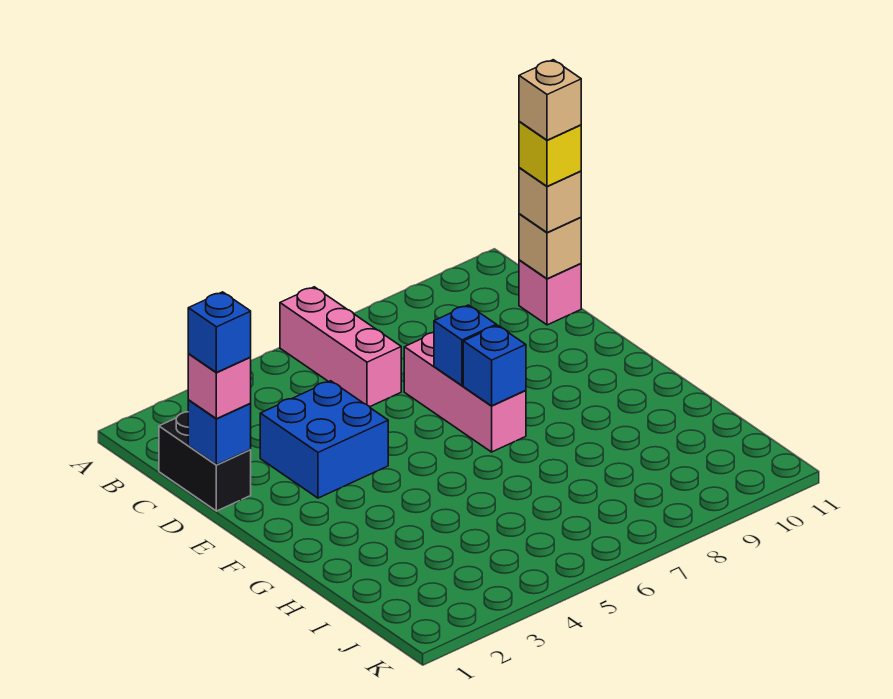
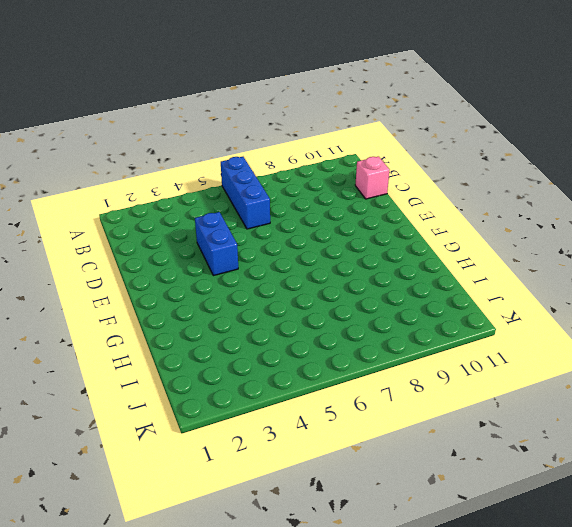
blue 1x3 brick [221,157,270,229] -> pink 1x3 brick [280,287,401,407]
blue 1x2 brick [195,212,238,276] -> blue 2x2 brick [260,381,388,498]
none -> black 1x2 brick [159,412,251,511]
none -> pink 1x3 brick [404,333,526,452]
none -> tan 1x1 brick [519,214,581,279]

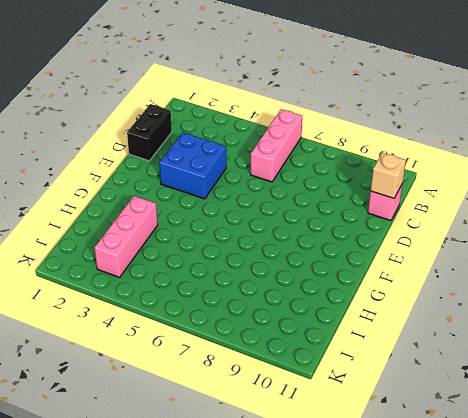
pink 1x3 brick [94,196,158,277] -> pink 1x3 brick moved to [404,333,526,452]
none -> blue 1x1 brick [188,400,251,465]
none -> blue 1x1 brick [434,305,496,386]
none -> blue 1x1 brick [463,325,526,406]

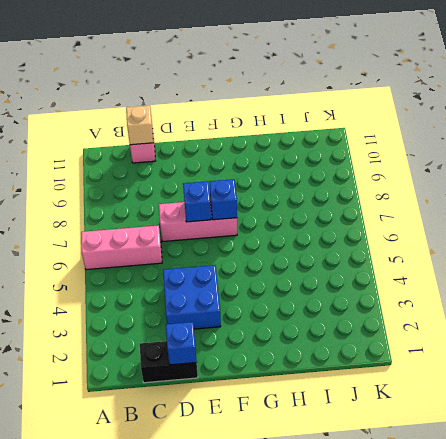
none -> tan 1x1 brick [519,168,581,233]
none -> pink 1x1 brick [188,354,251,419]
none -> yellow 1x1 brick [519,122,581,186]

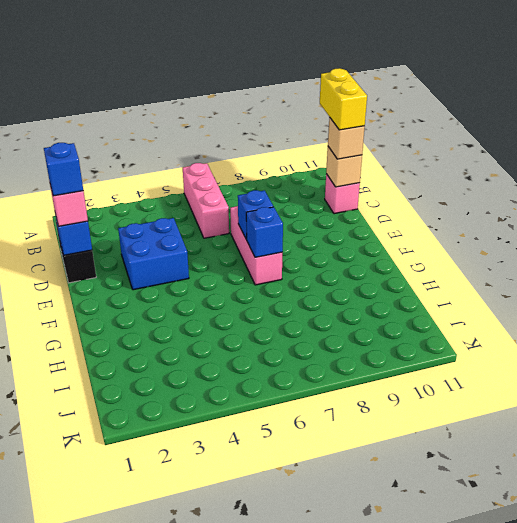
yellow 1x2 brick [320,68,367,130] -> yellow 1x1 brick [519,122,581,186]
none -> tan 1x1 brick [519,60,581,140]

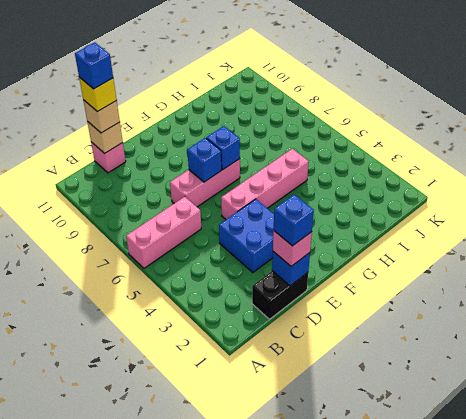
blue 1x1 brick [75,42,113,89] -> tan 1x1 brick [519,60,581,140]
pink 1x4 brick [221,149,309,219] -> none

